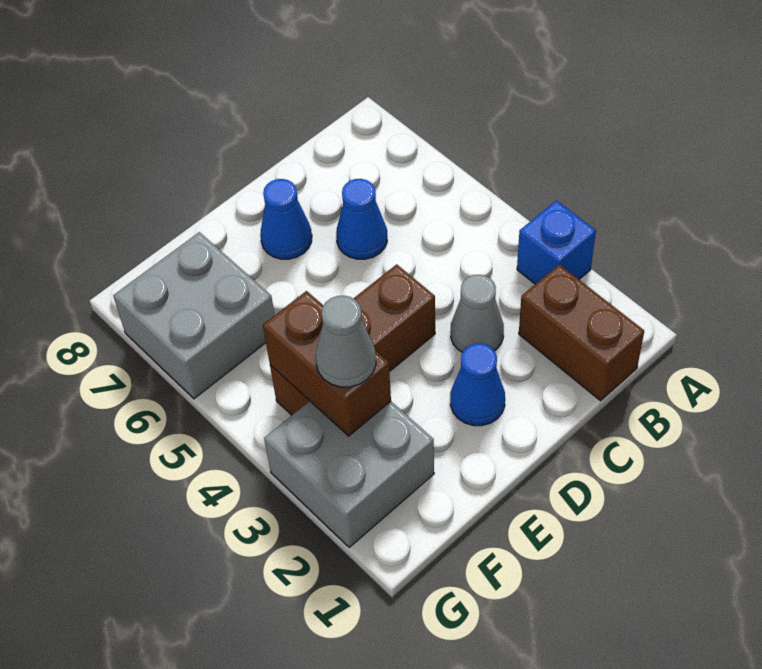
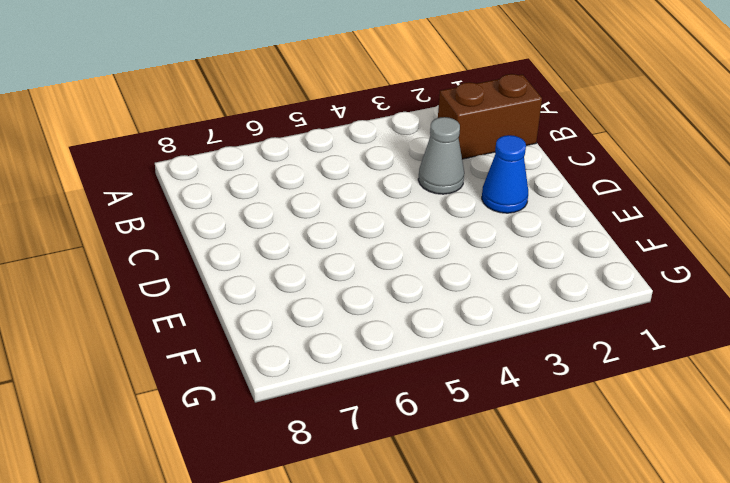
none -> blue 1x1 brick [517,201,596,284]
none -> blue 1x1 cone [336,179,387,259]

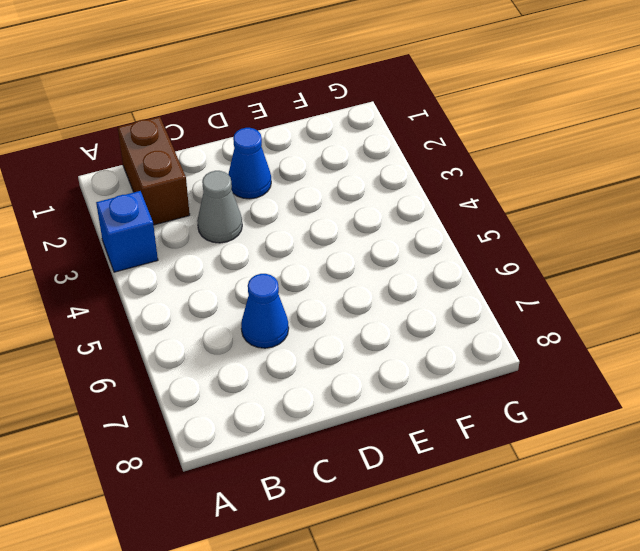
none -> brown 1x3 brick [270,264,435,415]
none -> blue 1x1 cone [260,179,312,259]

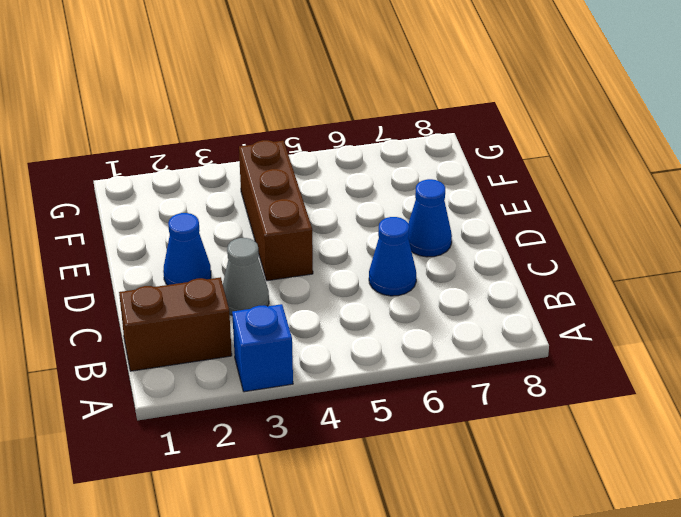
none -> grey 2x2 brick [264,401,434,547]
none -> grey 2x2 brick [113,232,275,399]

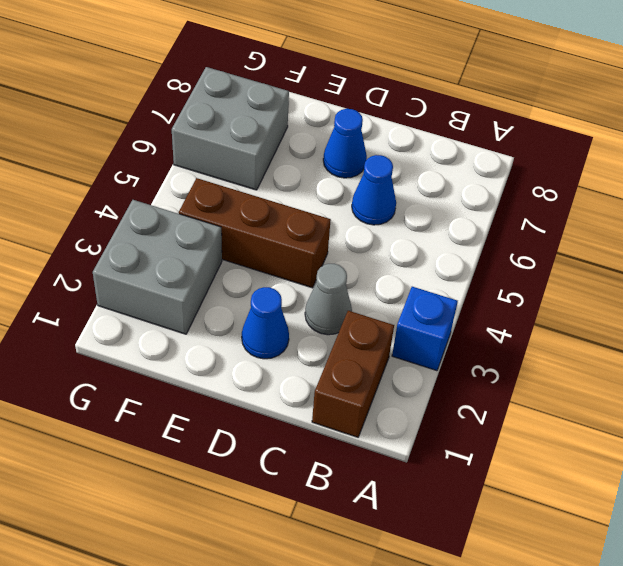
none -> brown 1x2 brick [263,291,391,436]
none -> grey 1x1 cone [316,296,376,387]

